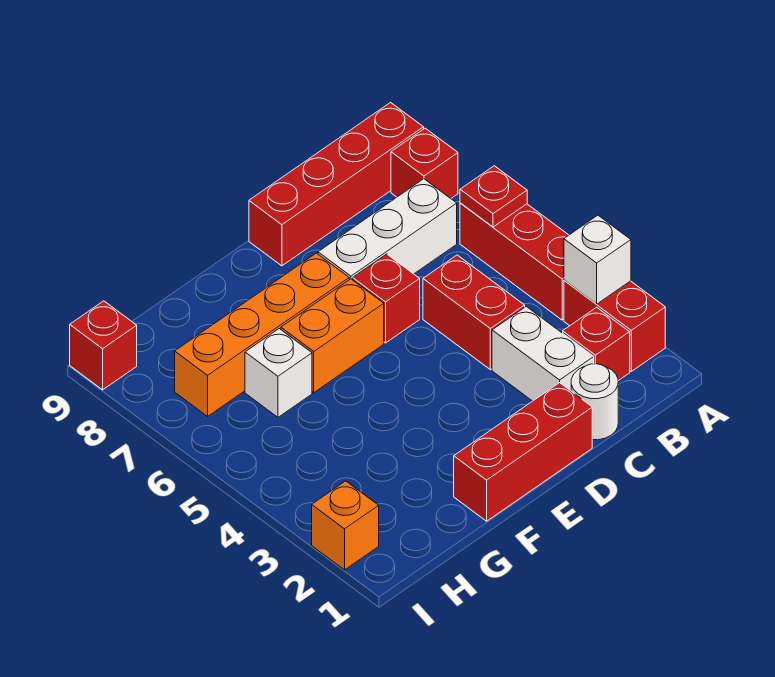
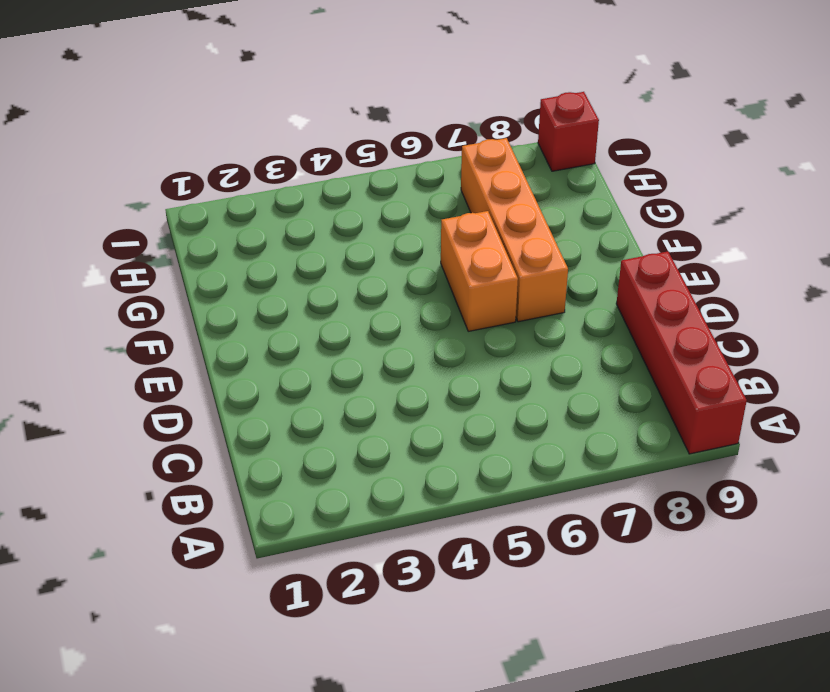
none -> red 1x2 brick [564,280,665,371]
none -> red 1x3 brick [460,203,568,320]
none -> red 1x1 brick [391,128,458,198]

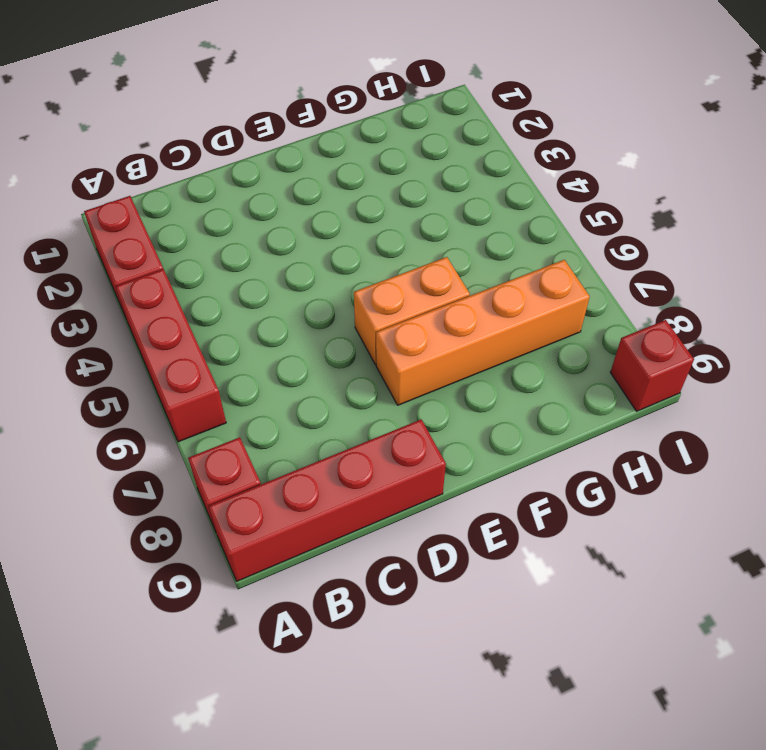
none -> red 1x1 brick [563,307,630,381]
none -> white 1x3 brick [318,179,457,280]
none -> white 1x1 round brick [571,364,618,440]

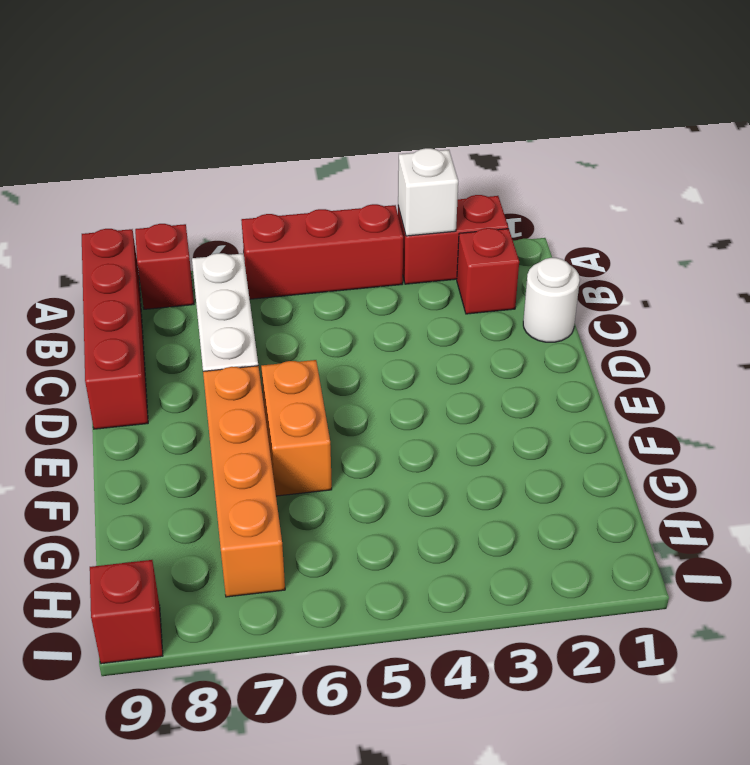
none -> white 1x2 brick [492,306,594,401]
none -> red 1x2 brick [423,255,525,370]
none -> red 1x3 brick [454,383,592,521]

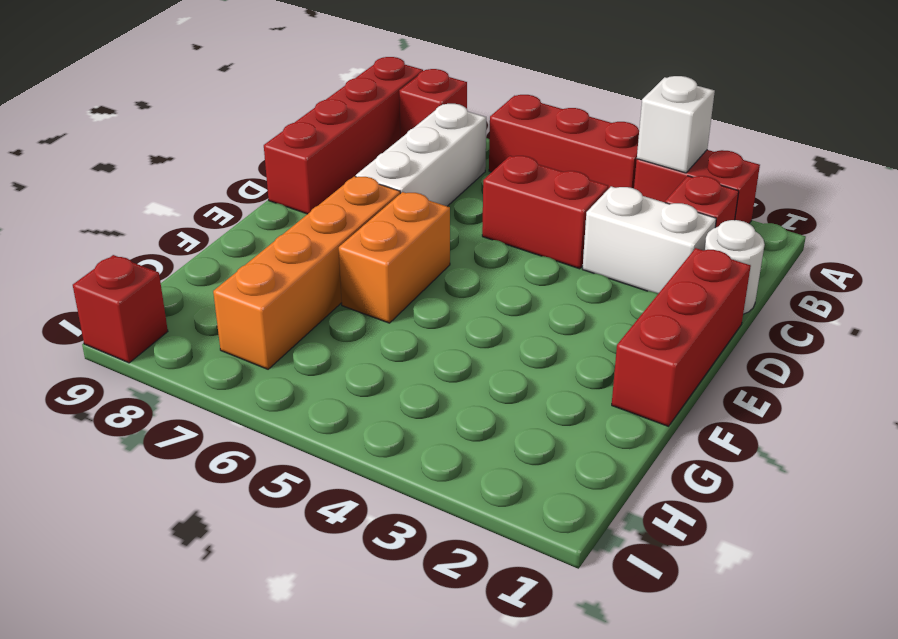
none -> red 1x1 brick [353,254,420,343]
none -> white 1x1 brick [245,329,312,417]
none -> orange 1x1 brick [312,481,379,570]

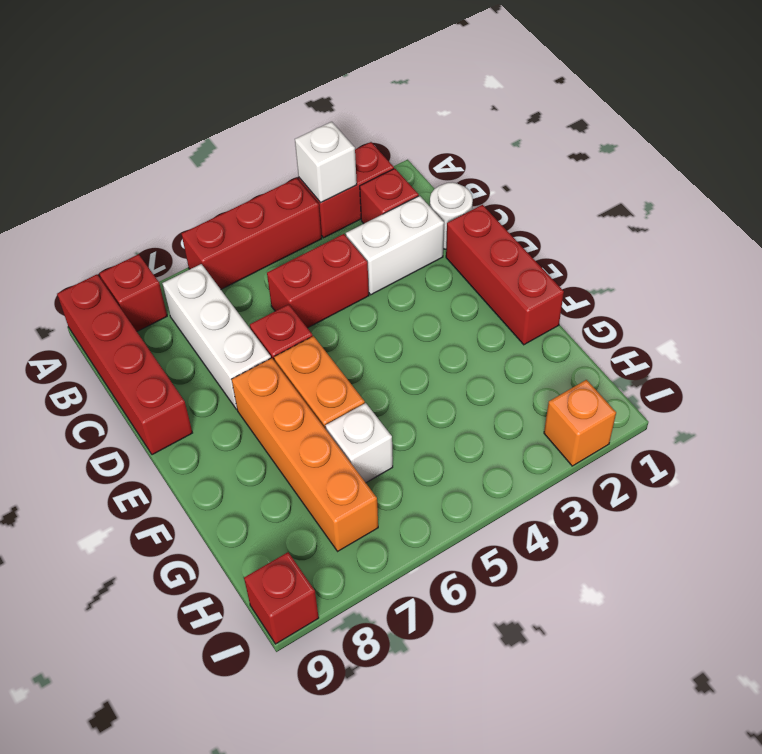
none -> red 1x1 plate [460,166,527,227]

